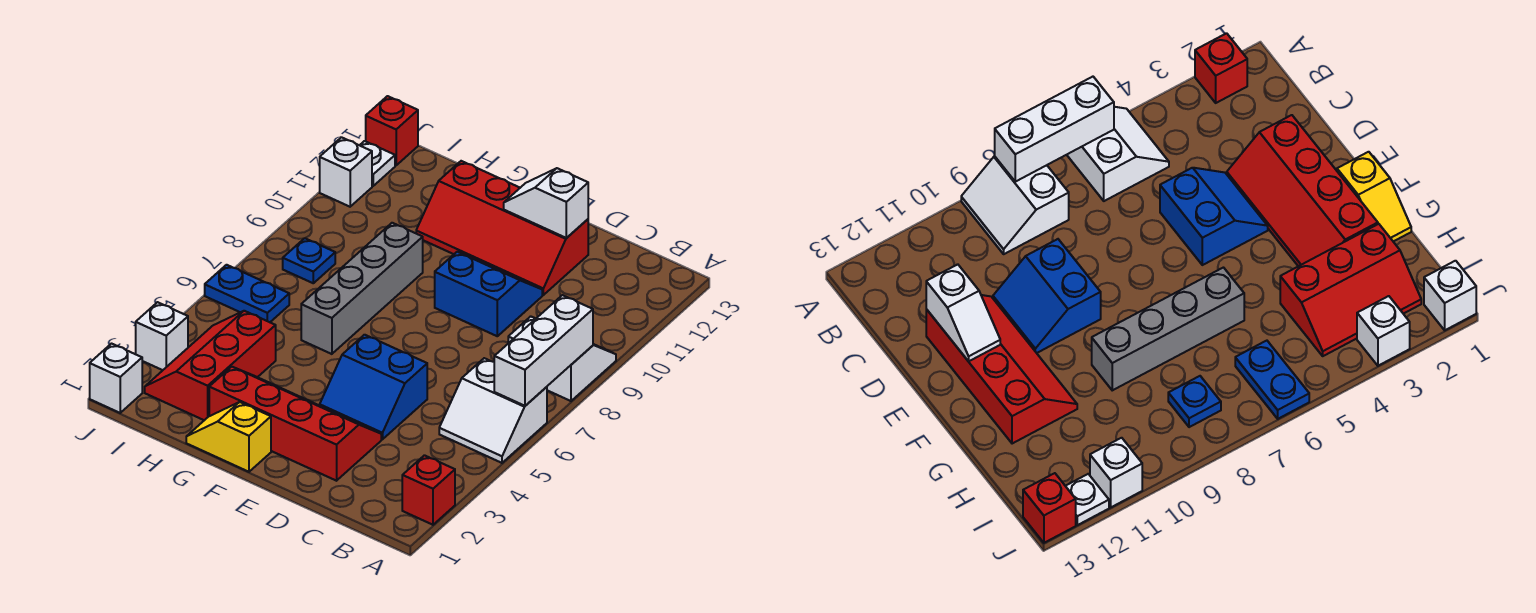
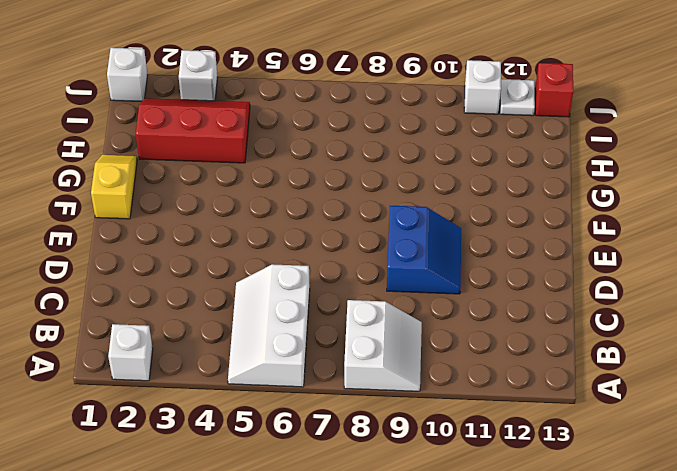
white 1x1 brick [108,324,153,381] -> red 1x1 brick [402,455,455,525]
white 2x3 slope [228,264,310,387] -> white 2x2 slope [439,358,547,463]
none -> red 2x4 slope [209,367,381,481]
none -> blue 2x2 slope [320,335,427,439]
none -> red 2x4 slope [416,161,588,295]

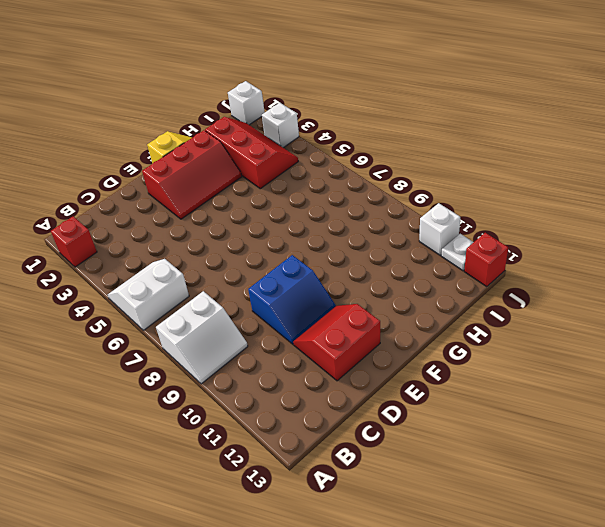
red 2x2 slope [293,304,380,381] -> red 2x4 slope [416,161,588,295]
red 2x3 slope [142,130,242,219] -> red 2x4 slope [209,367,381,481]
none -> blue 2x2 slope [320,335,427,439]
none -> grey 1x4 brick [301,223,423,354]
none -> blue 1x2 plate [205,265,289,322]

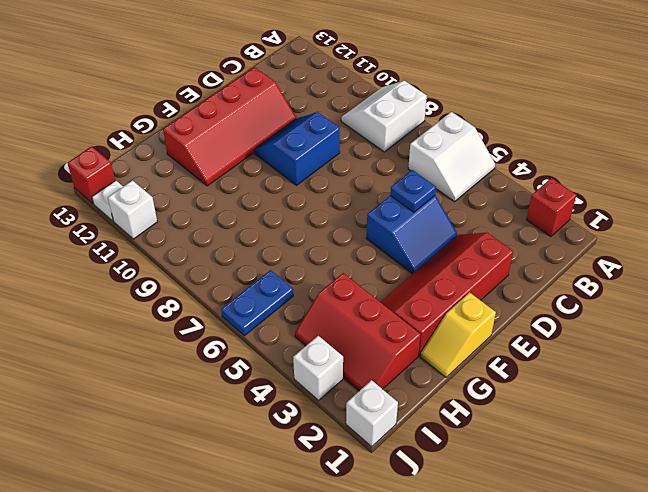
blue 1x1 plate [390,170,436,212] -> blue 1x1 plate moved to [283,238,335,283]
none -> grey 1x4 brick [301,223,423,354]
none -> white 1x3 brick [494,295,593,406]
none -> white 1x2 slope [504,168,588,238]

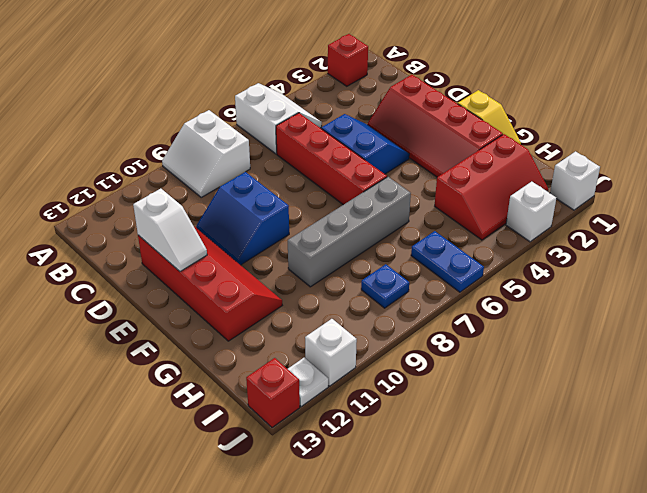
red 1x4 brick [276,113,387,205] -> none
none -> white 1x3 brick [494,295,593,406]

